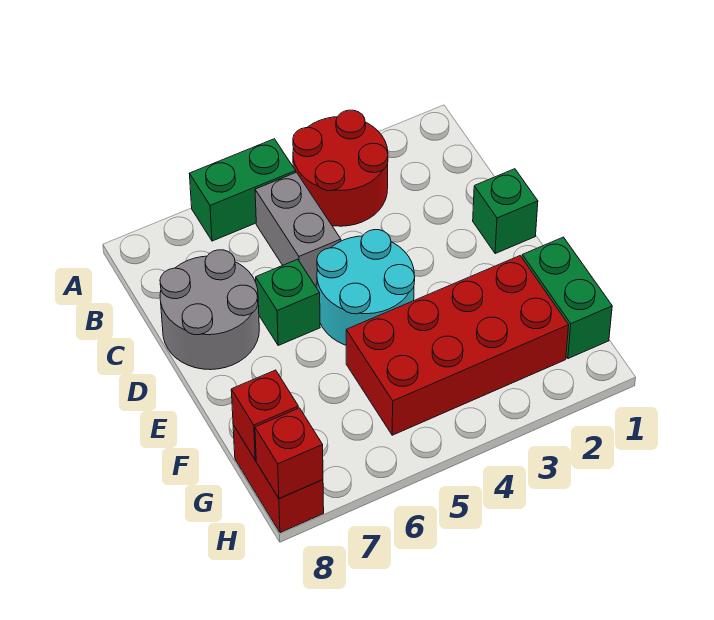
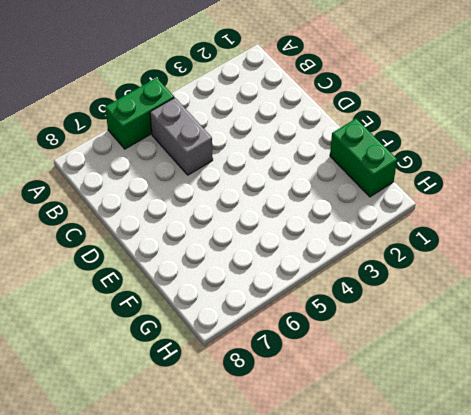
none -> red 2x2 round brick [293,110,388,226]
none -> grey 2x2 round brick [160,250,259,370]
none -> green 1x1 brick [473,169,538,254]

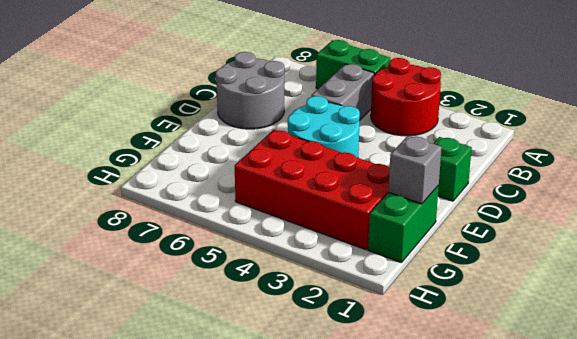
grey 1x1 brick [388,136,442,204] -> none
none -> green 1x1 brick [256,259,320,345]
none -> red 1x2 brick [233,425,324,533]
none -> red 1x1 brick [231,370,298,460]

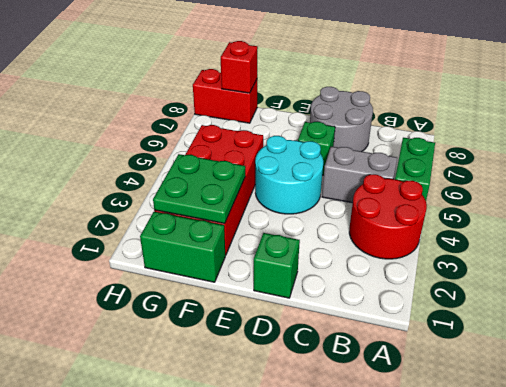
green 2x2 plate [153,154,245,223] -> none
none -> red 1x1 brick [255,408,323,499]

